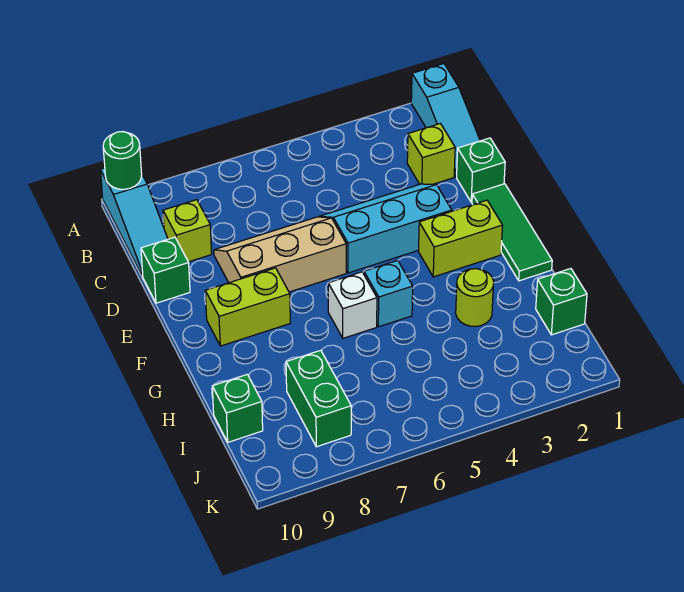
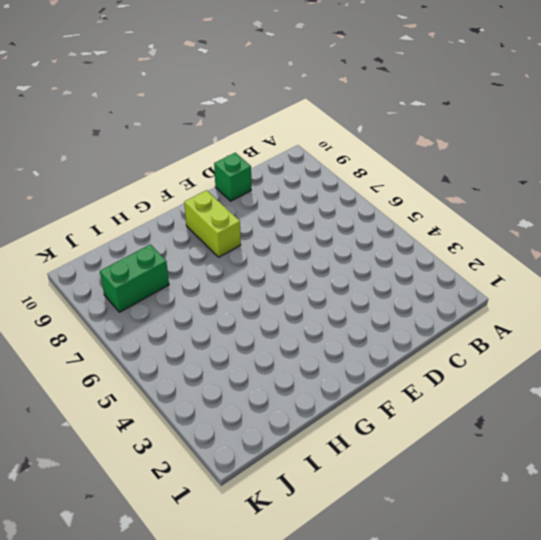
none -> cyan 1x3 slope [411,64,480,177]
none -> cyan 1x3 slope [100,168,168,276]
none -> lime 1x1 brick [407,124,455,184]

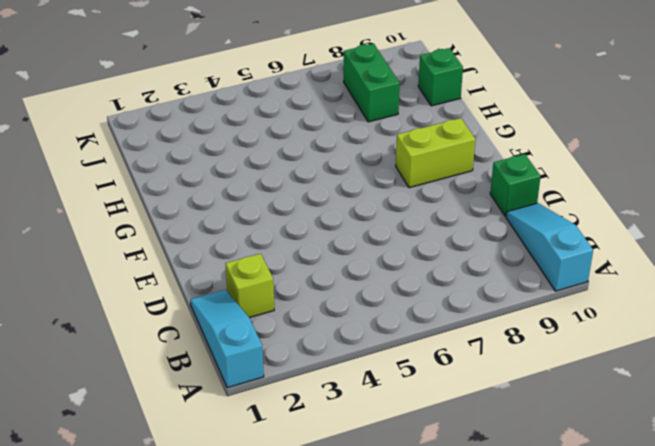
none -> lime 1x1 brick [163,200,212,262]
none -> green 1x1 brick [457,138,505,202]
none -> cyan 2x3 slope [319,184,452,273]

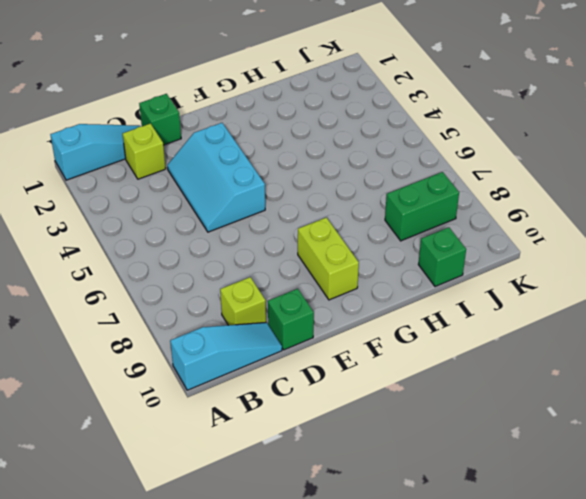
none -> tan 2x3 slope [214,217,346,292]
none -> green 1x3 tile [472,184,552,281]
none -> lime 1x2 brick [419,200,503,277]

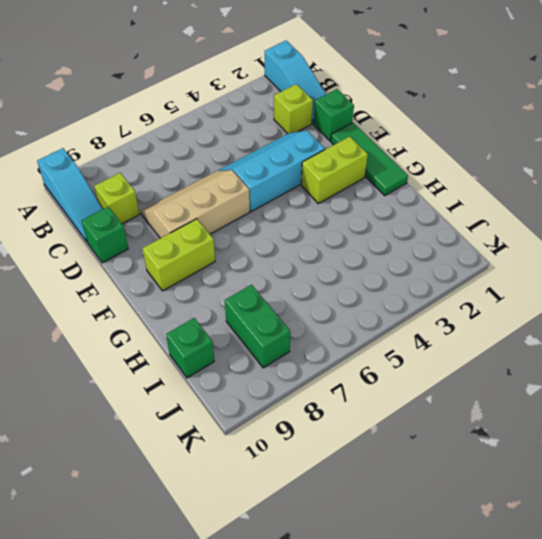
none -> cyan 1x1 brick [364,260,413,327]
none -> white 1x1 brick [328,272,377,338]
none -> lime 1x1 round brick [456,269,494,327]

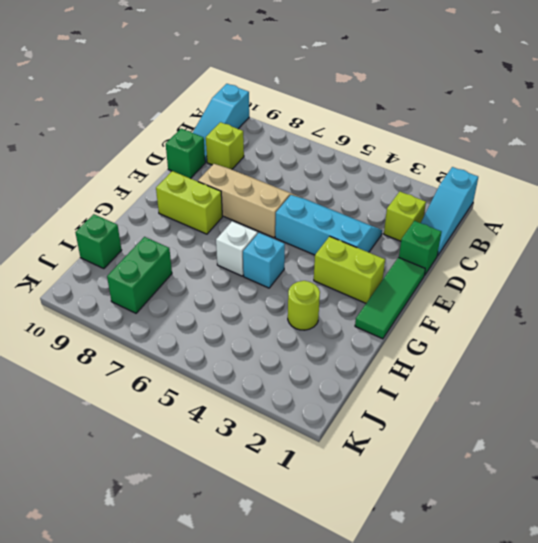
none -> green 1x1 brick [536,269,587,335]
none -> green 1x1 round brick [103,132,142,189]

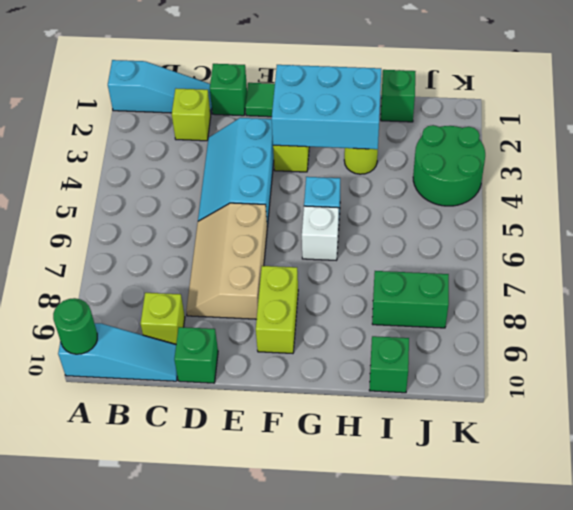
cyan 2x3 brick [272,65,381,149] -> none
green 2x2 round brick [413,125,485,206] -> none

